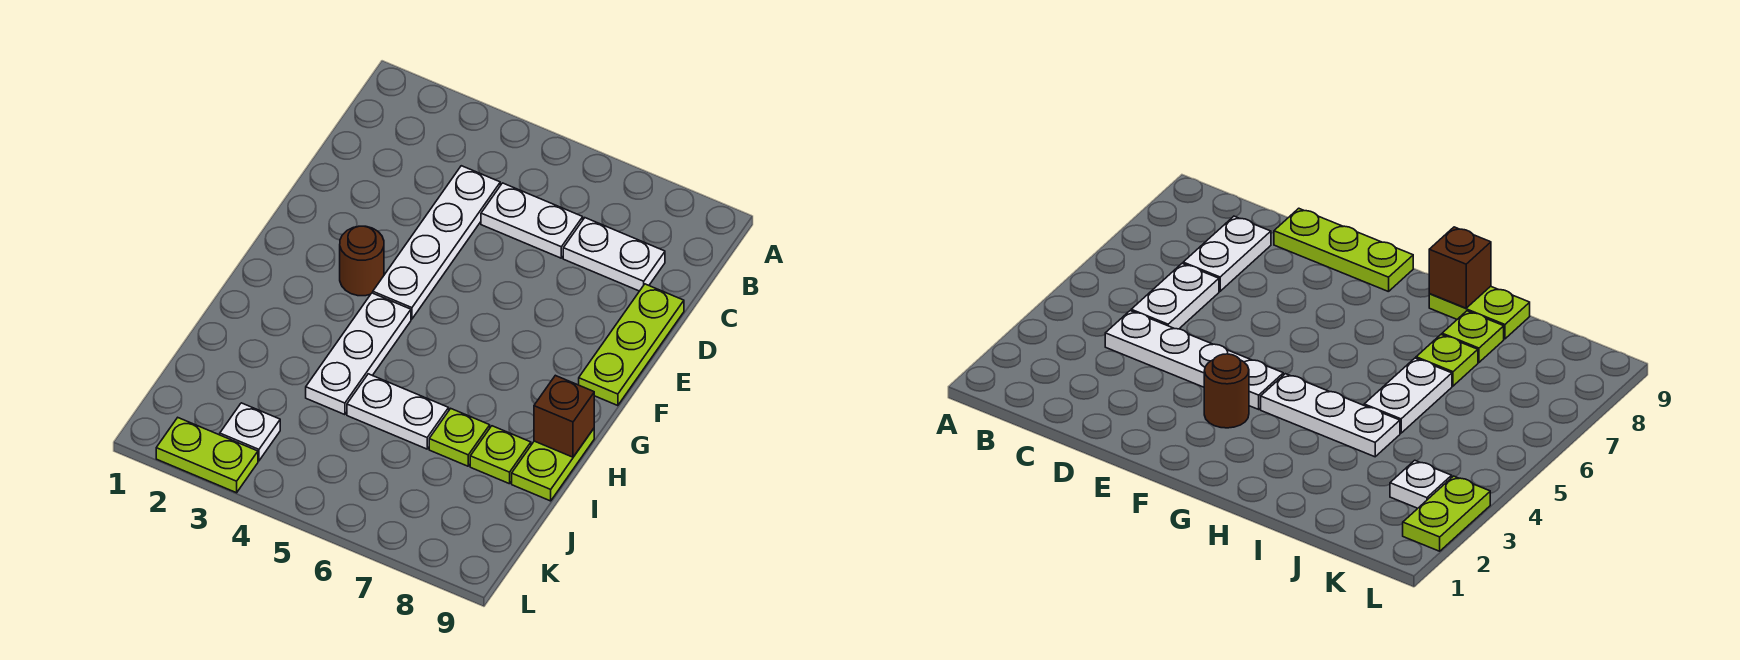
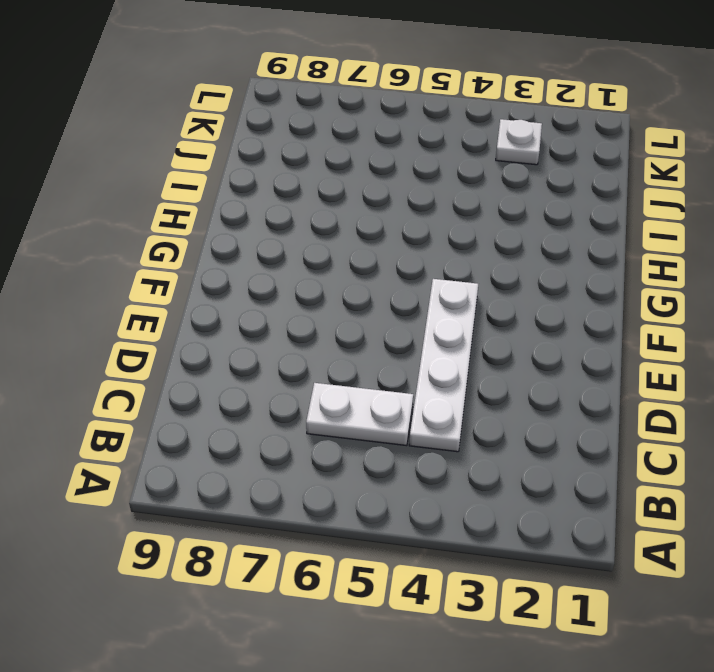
none -> white 1x2 plate [563,218,665,291]
none -> lime 1x3 plate [579,284,684,406]
none -> brown 1x1 round brick [340,226,384,296]

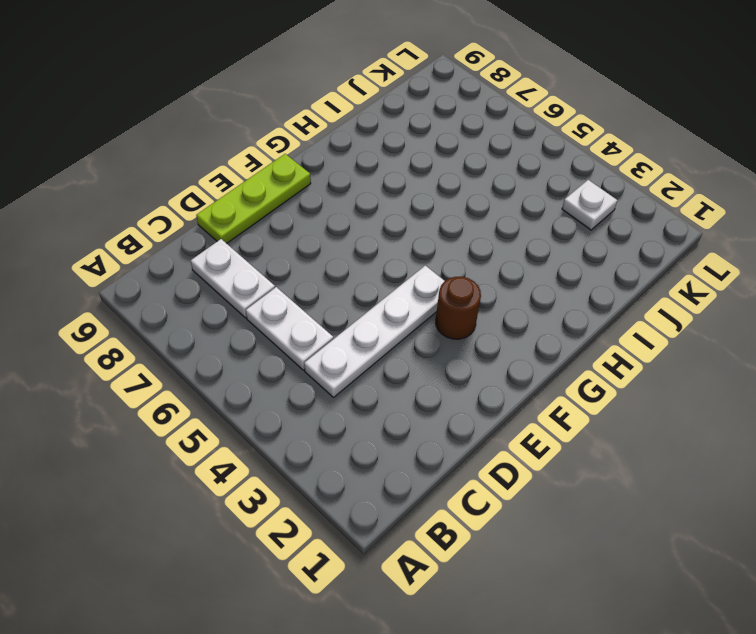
none -> white 1x3 plate [306,293,411,415]
none -> lime 1x2 plate [512,429,594,501]
none -> white 1x2 plate [347,374,449,449]

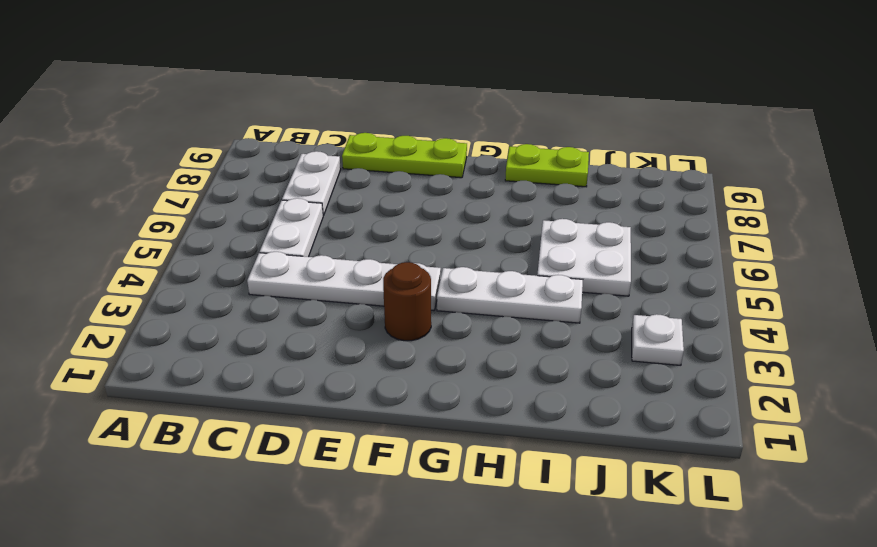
white 2x2 plate [537,219,631,296] -> white 1x2 plate [347,374,449,449]
none -> lime 1x1 plate [429,408,490,466]
none -> lime 1x1 plate [470,426,531,484]
none -> lime 1x2 plate [156,418,258,493]

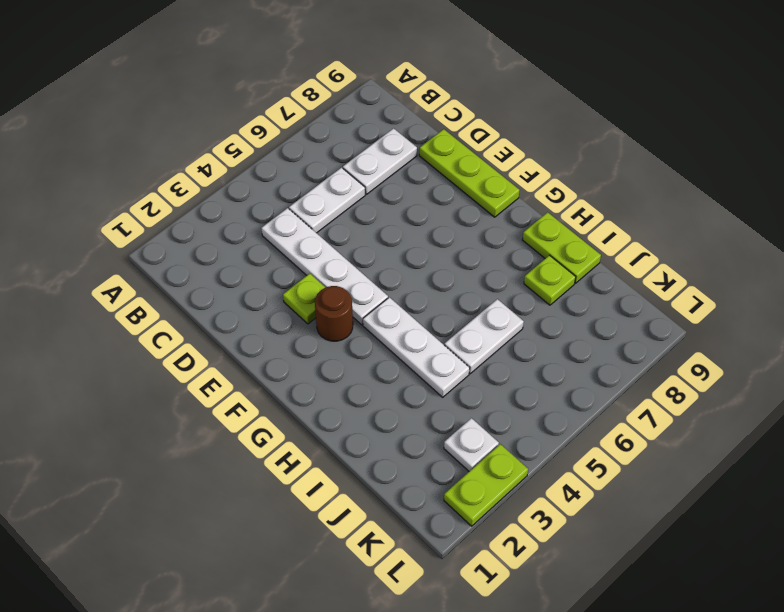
lime 1x1 plate [283,273,325,324] -> lime 1x1 plate moved to [429,408,490,466]
none -> brown 1x1 brick [534,375,594,457]

